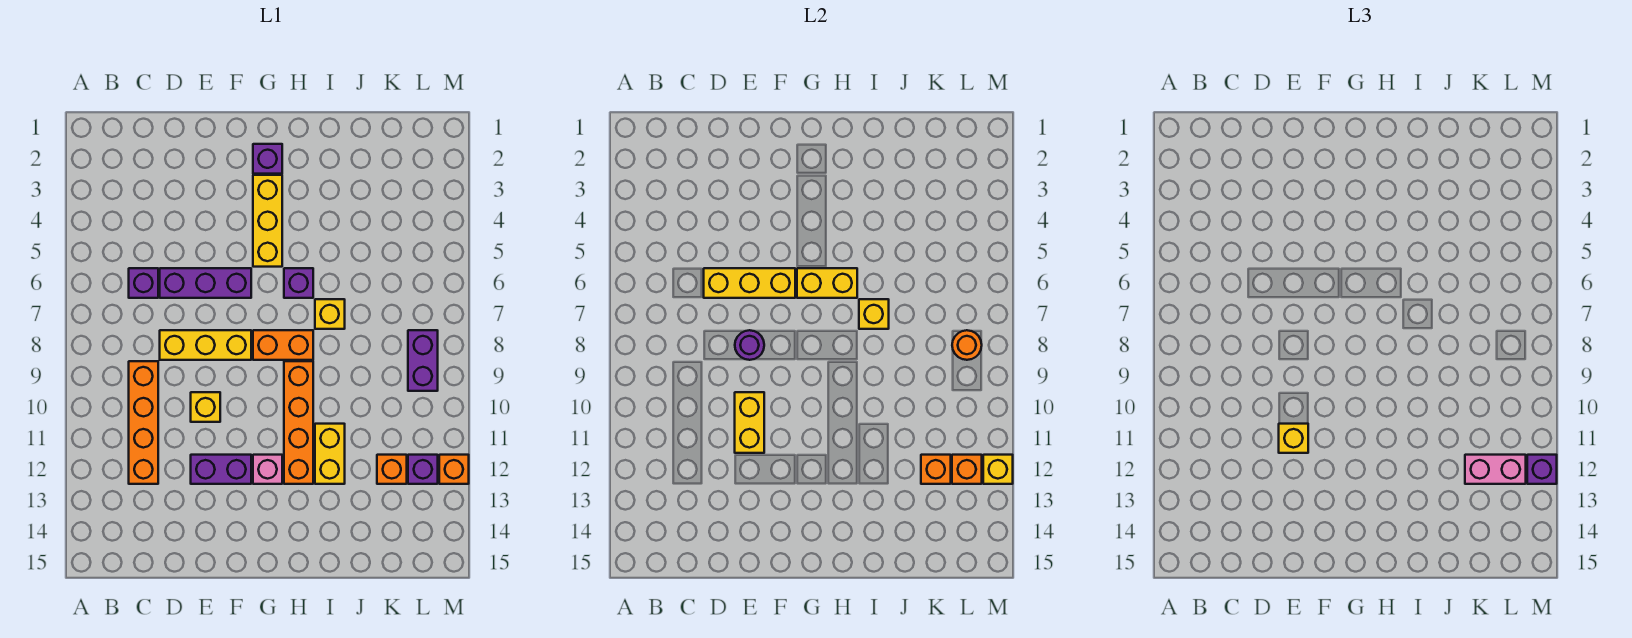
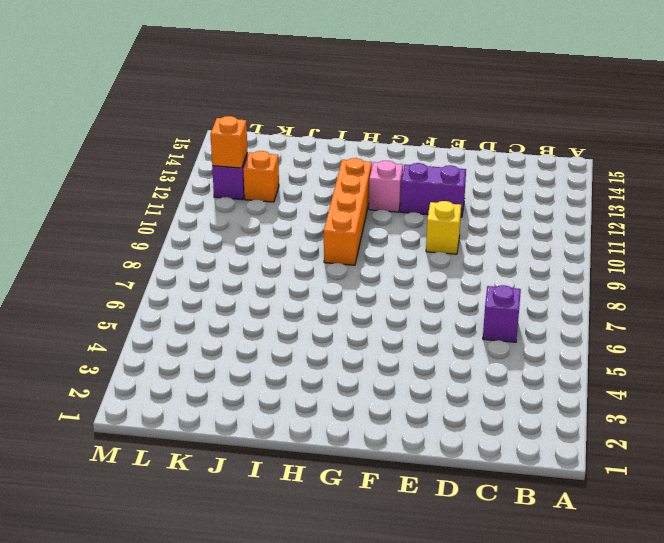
none -> orange 1x4 brick [129,361,158,484]
none -> purple 1x3 brick [160,268,251,298]
none -> yellow 1x3 brick [160,330,251,360]
none -> purple 1x1 brick [253,144,282,174]

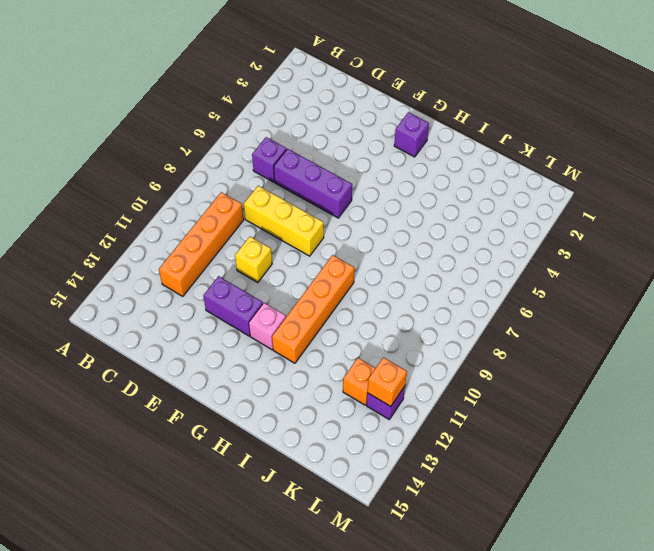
none -> yellow 1x3 brick [253,175,282,267]
none -> orange 1x2 brick [253,330,313,360]
none -> purple 1x1 brick [284,268,313,298]
none -> yellow 1x1 brick [315,299,345,329]

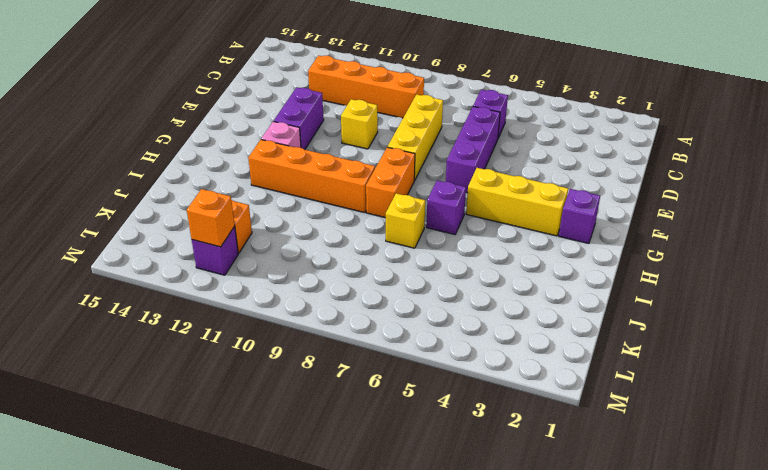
none -> yellow 1x2 brick [315,424,345,484]
none -> purple 1x2 brick [408,330,438,391]
none -> orange 1x1 brick [439,455,469,484]
none -> yellow 1x3 brick [704,268,795,298]

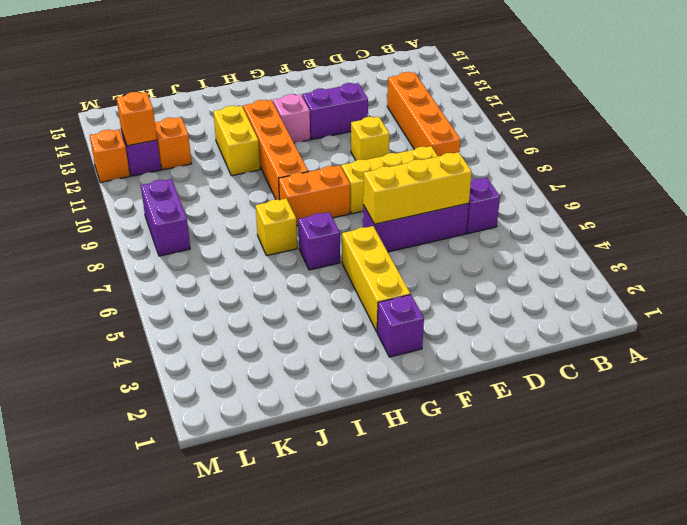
none -> purple 1x1 round brick [735,330,764,360]
none -> yellow 1x2 brick [735,392,764,453]
none -> yellow 1x2 brick [797,268,857,298]
none -> yellow 1x1 brick [859,299,889,329]

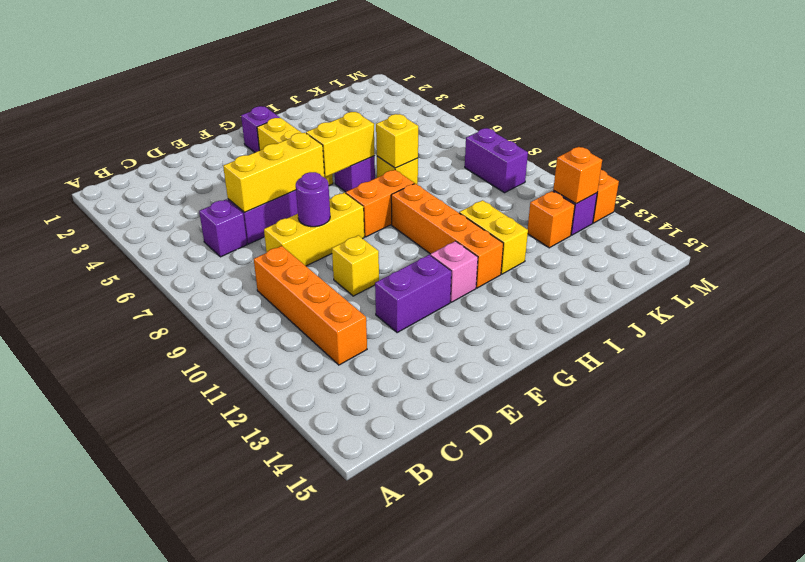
none -> yellow 1x2 brick [735,392,764,453]
none -> orange 1x1 brick [921,455,951,484]
none -> orange 1x1 round brick [952,330,982,360]
none -> yellow 1x1 brick [983,455,1013,484]

